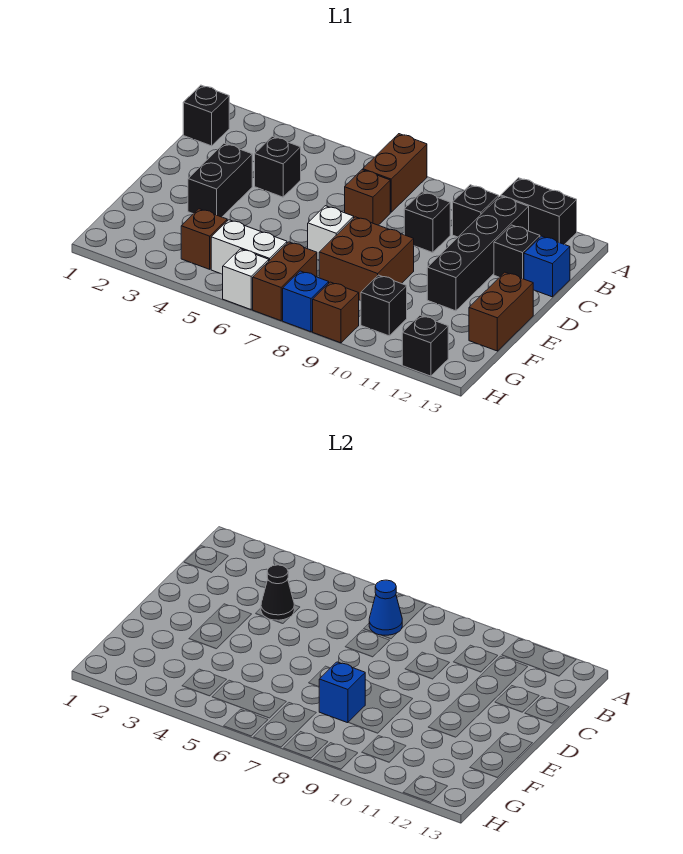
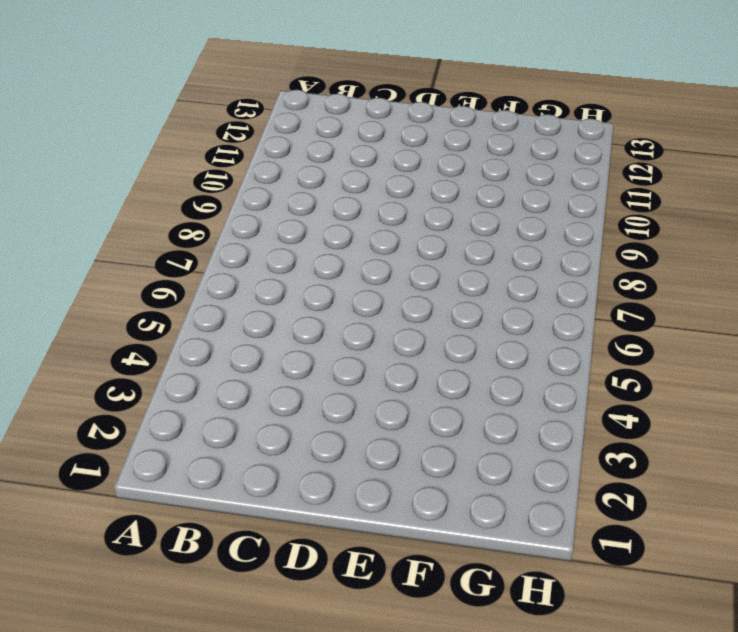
none -> brown 1x2 brick [363,134,427,212]
none -> black 1x2 brick [501,178,577,245]
none -> black 1x1 brick [183,85,229,146]

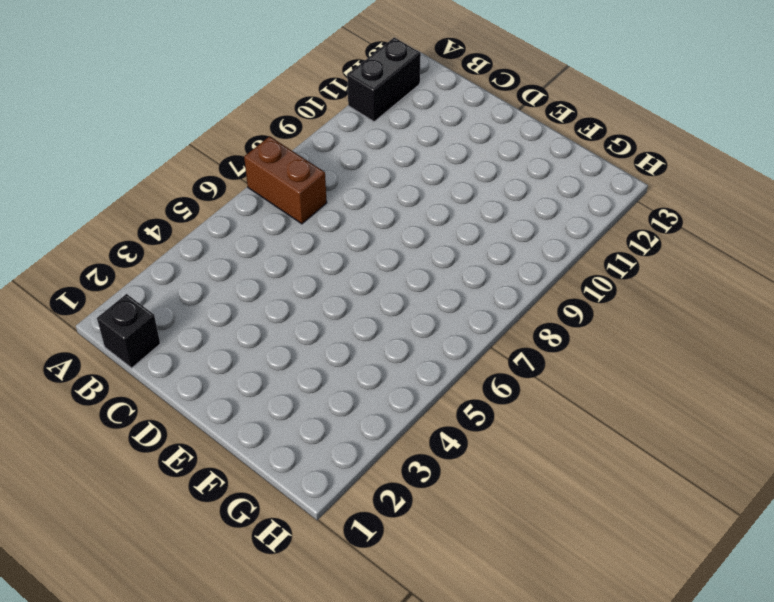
none -> black 1x1 brick [453,185,499,237]
none -> black 1x4 brick [427,196,529,311]
none -> black 1x1 brick [255,136,301,197]

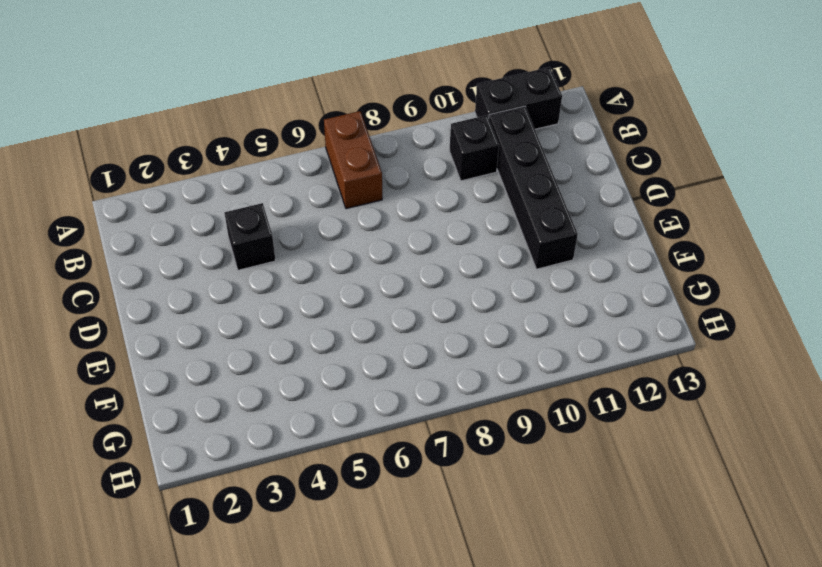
none -> black 1x1 brick [183,85,229,146]
none -> brown 1x1 brick [345,170,390,225]
none -> black 1x1 brick [404,192,450,253]

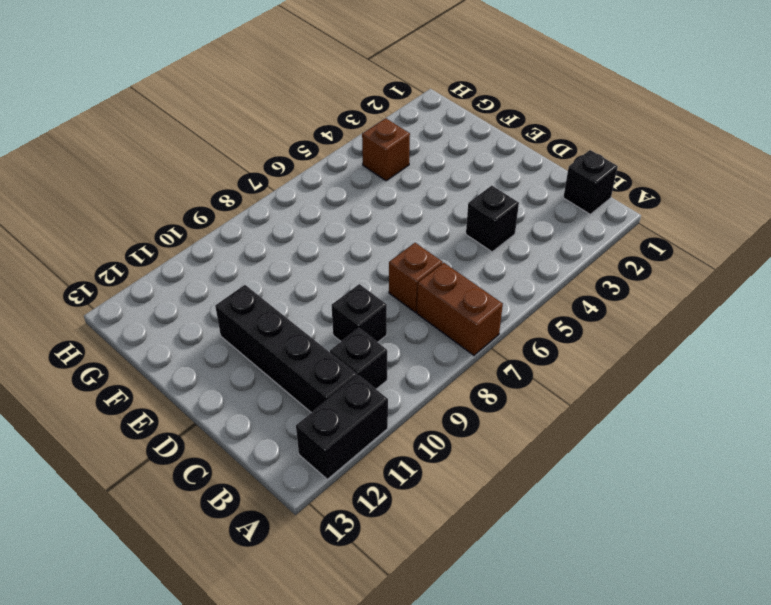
none -> black 1x1 brick [494,225,540,279]
none -> blue 1x1 brick [524,236,570,297]
none -> black 1x2 brick [188,144,252,217]

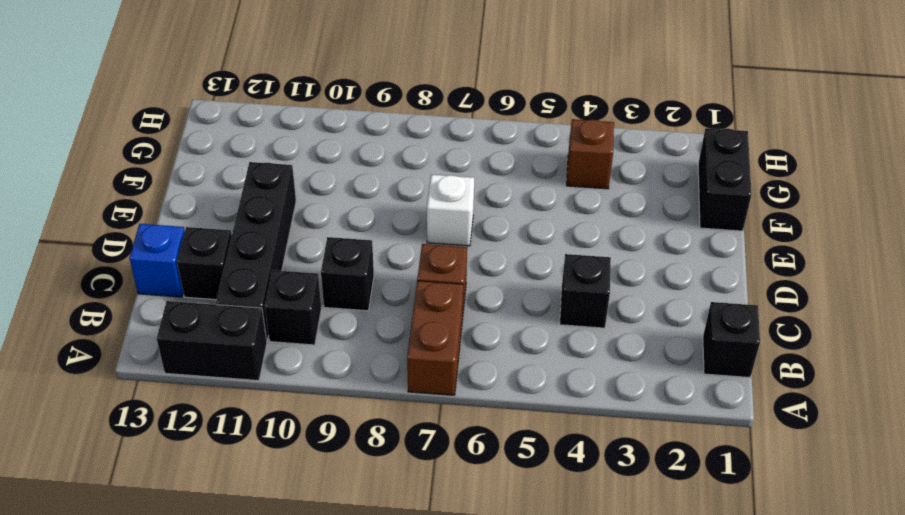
black 1x2 brick [698,128,752,231] -> black 1x2 brick moved to [188,144,252,217]
none -> brown 2x2 brick [319,217,414,301]
none -> brown 1x2 brick [469,272,533,351]
none -> white 1x2 brick [211,220,287,274]

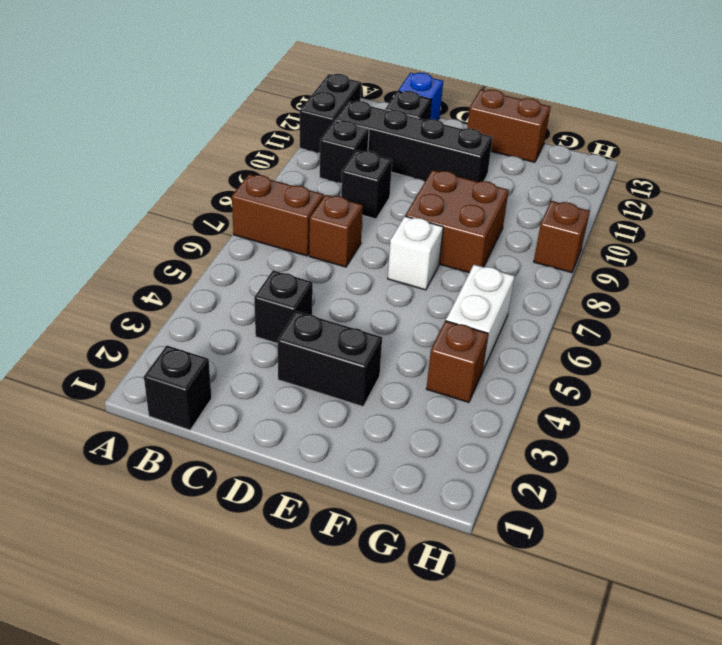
none -> brown 1x2 brick [253,242,317,321]
none -> black 1x1 brick [361,275,407,336]
none -> white 1x1 brick [222,249,269,309]

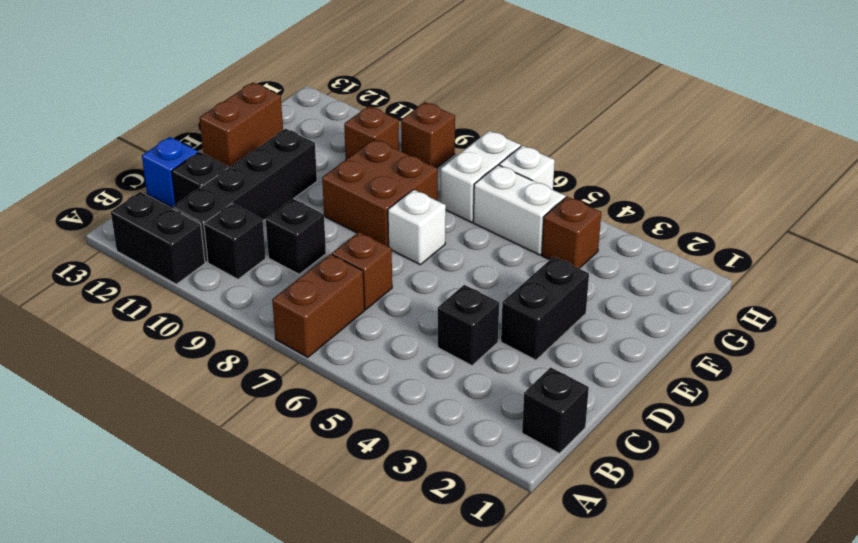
white 1x2 brick [440,131,521,222] -> brown 1x2 brick [253,242,317,321]
brown 1x1 brick [344,106,399,159] -> black 1x1 brick [361,275,407,336]
none -> blue 1x1 brick [283,271,329,332]
none -> black 1x1 brick [402,315,448,376]
none -> blue 1x1 cone [369,580,402,635]

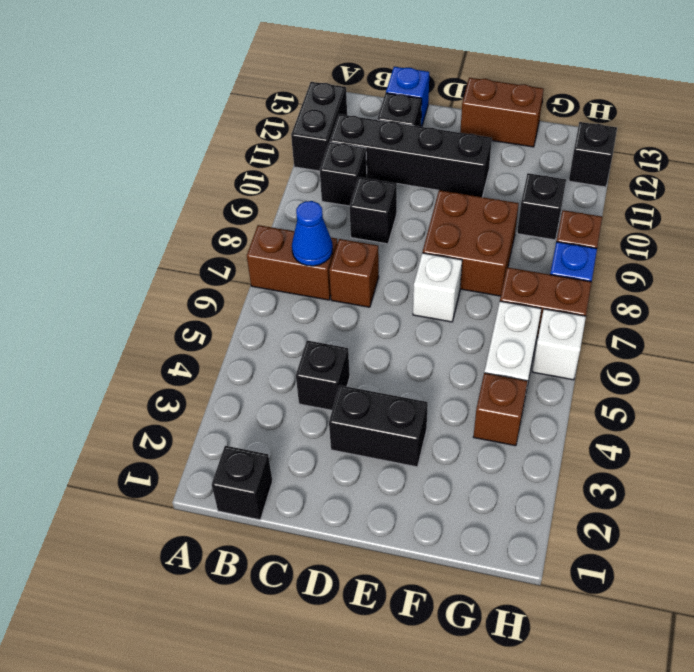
none -> black 1x1 cone [261,565,294,620]
none -> blue 1x1 brick [319,662,365,723]

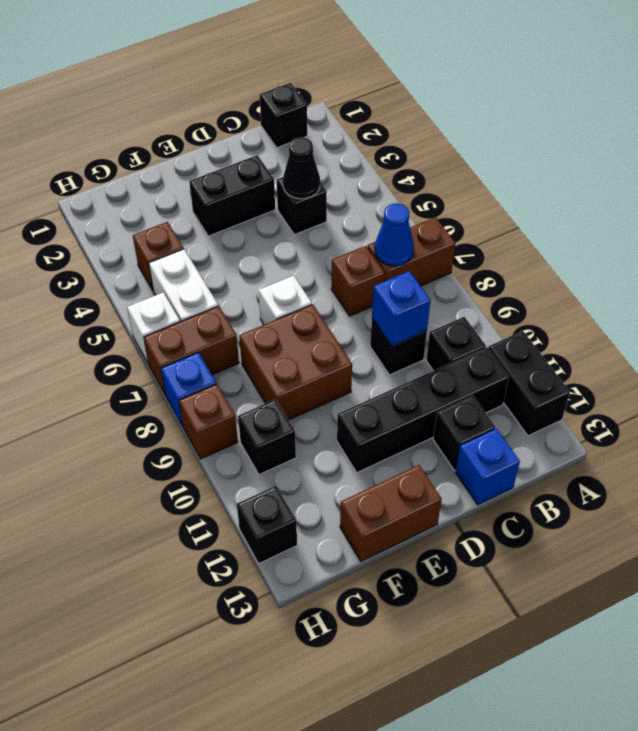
blue 1x1 brick [372,271,431,346] -> blue 1x1 brick moved to [319,662,365,723]

